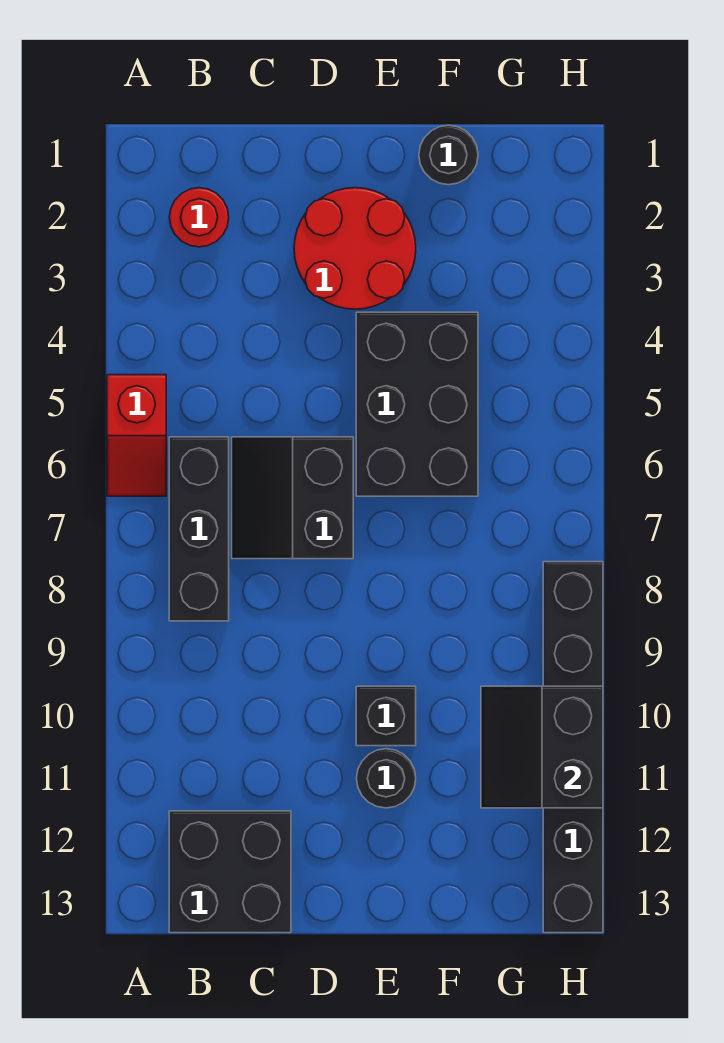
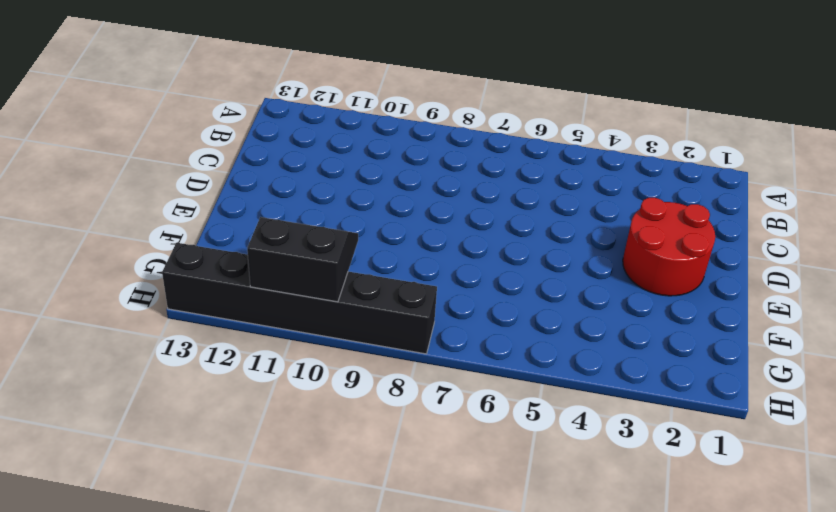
none -> red 1x2 slope [107,375,166,496]
none -> red 1x1 round brick [169,188,229,247]
none -> black 1x3 brick [169,437,229,621]

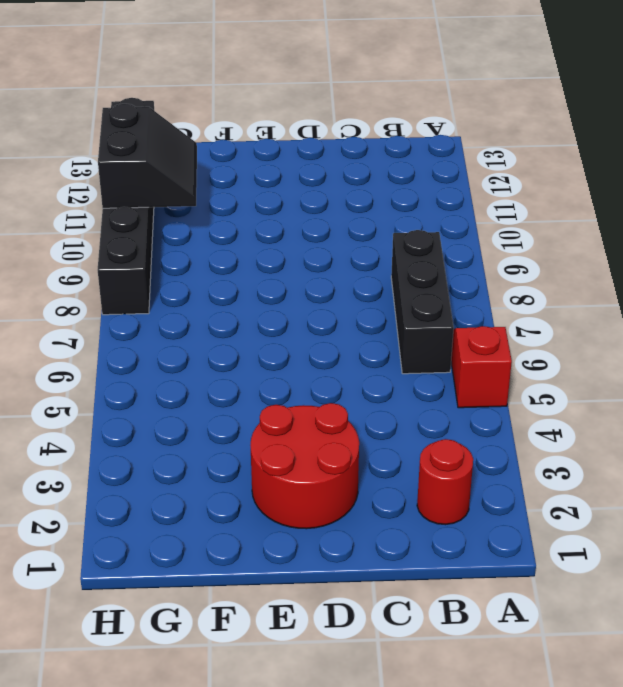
none -> black 2x2 brick [169,811,291,933]
none -> black 2x2 slope [232,437,353,559]
none -> black 2x3 brick [356,312,478,496]

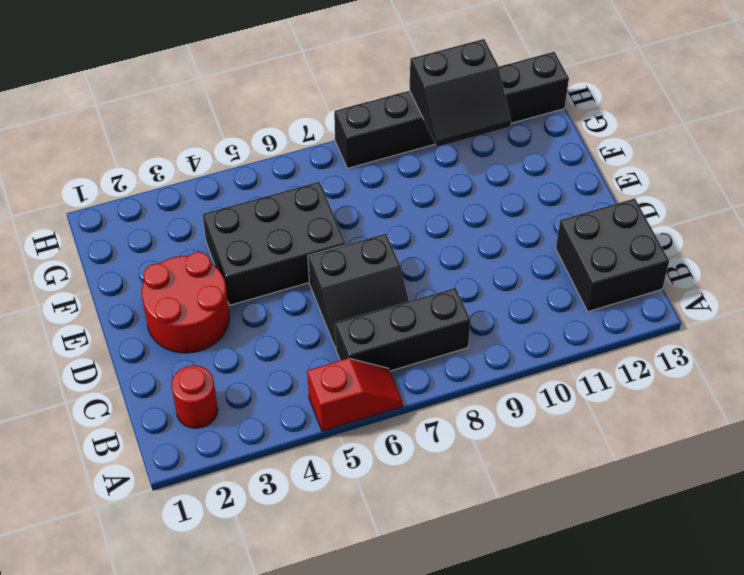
none -> black 1x1 brick [356,686,416,746]
none -> black 1x1 round brick [357,749,416,808]
none -> black 1x1 round brick [419,125,478,185]

